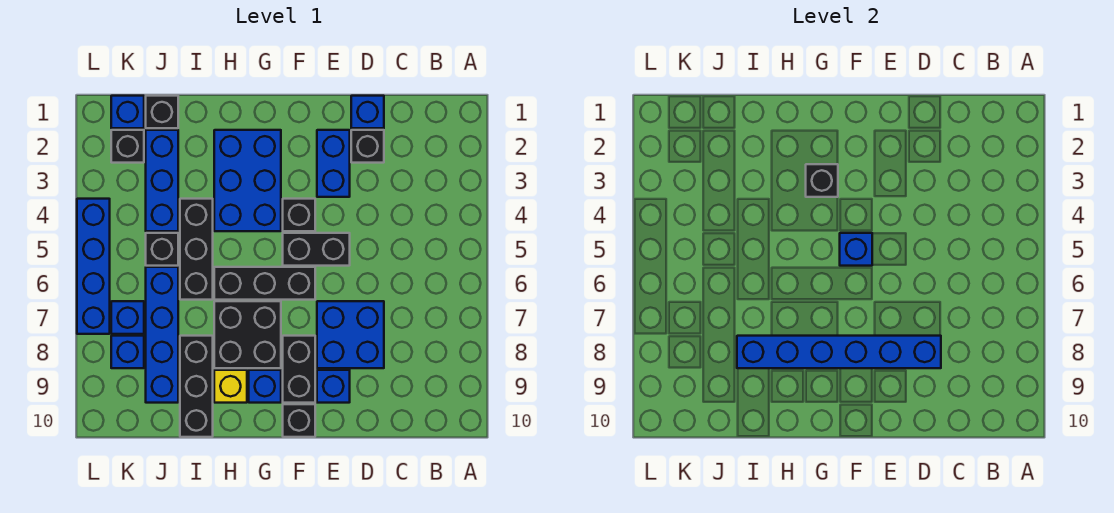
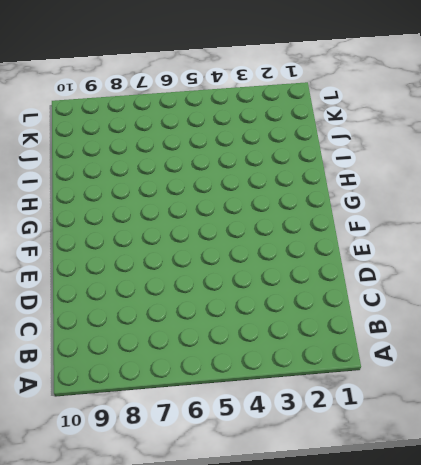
none -> blue 1x1 brick [351,96,384,128]
none -> black 1x1 brick [351,130,384,163]
none -> blue 2x2 brick [317,301,384,368]

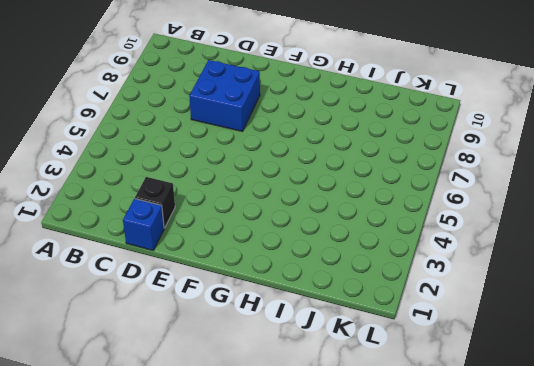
none -> blue 1x2 brick [317,130,350,197]
none -> black 1x2 brick [283,233,350,266]
none -> blue 1x1 brick [317,370,350,403]

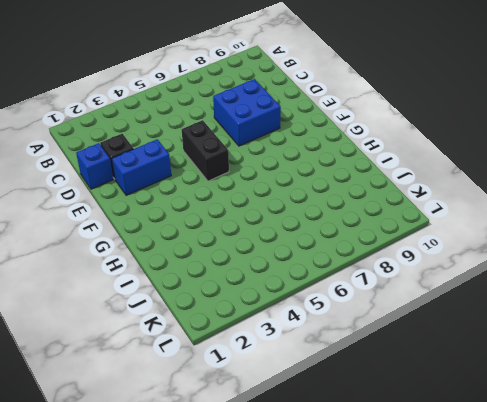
none -> blue 1x1 brick [317,370,350,403]
none -> black 1x1 brick [283,199,315,231]
none -> black 1x3 brick [214,267,315,300]

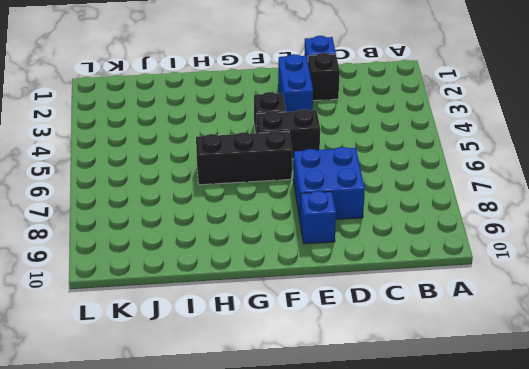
none -> black 1x2 brick [283,336,315,403]
none -> black 1x1 brick [283,404,315,437]
none -> blue 2x3 brick [214,130,281,231]

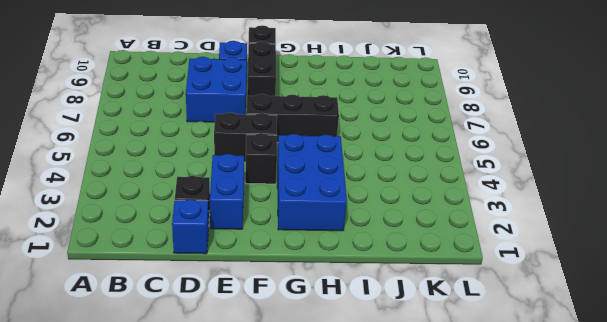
none -> black 2x2 brick [214,301,281,368]
none -> blue 1x1 brick [249,370,281,403]
none -> yellow 1x1 brick [214,370,247,403]

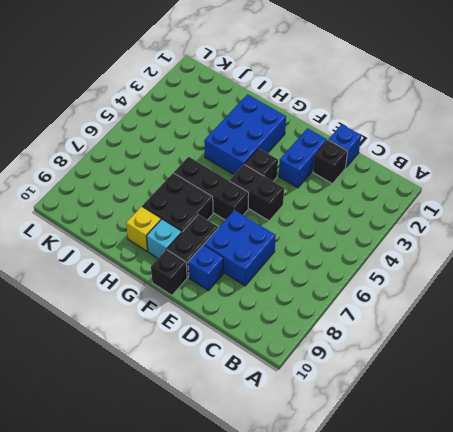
cyan 1x1 brick [147,219,182,258] -> blue 1x1 brick [249,370,281,403]
none -> black 1x3 brick [180,199,213,300]
none -> black 1x3 brick [180,336,213,437]
none -> black 1x1 brick [146,96,178,128]

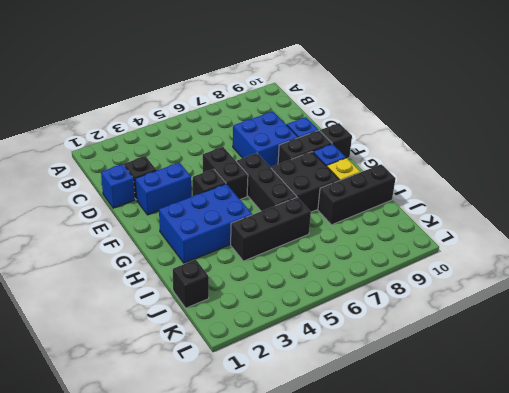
none -> blue 1x3 brick [146,130,178,231]
none -> black 1x1 brick [146,233,178,266]
none -> blue 1x4 brick [146,267,178,403]

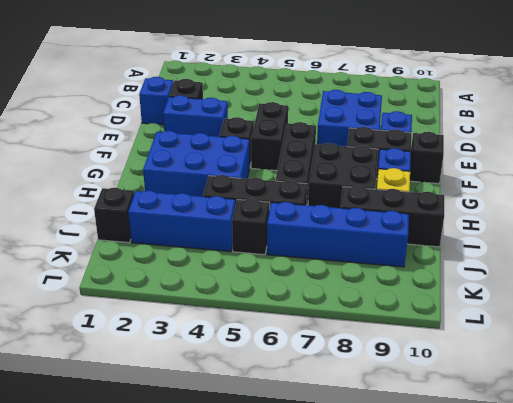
none -> blue 1x1 brick [111,96,144,128]
none -> black 1x1 brick [111,130,144,163]
none -> blue 1x1 brick [111,301,144,334]

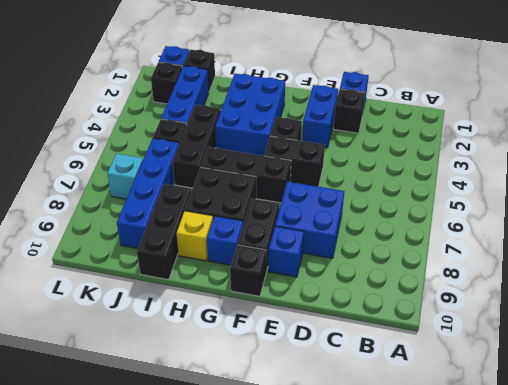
cyan 1x1 brick [107,154,143,199] -> blue 1x1 brick [111,301,144,334]
none -> blue 1x1 brick [111,336,144,368]
none -> blue 1x4 brick [77,199,110,334]
none -> blue 1x6 brick [737,336,941,368]

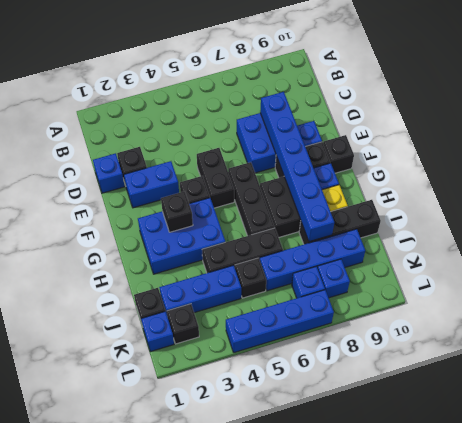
none -> blue 1x1 brick [840,233,872,266]

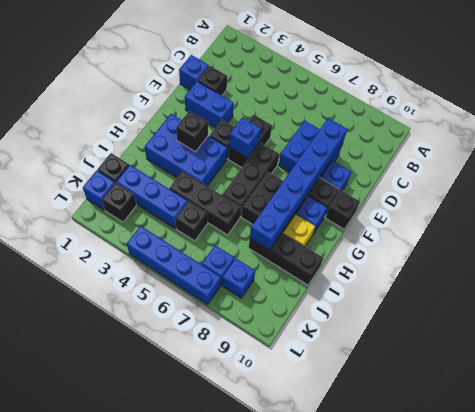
none -> blue 1x4 brick [146,267,178,403]

